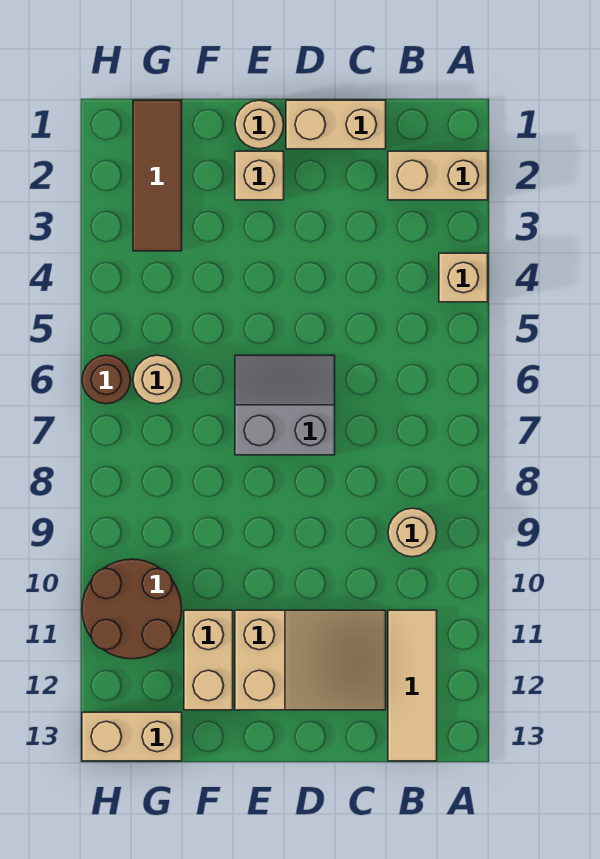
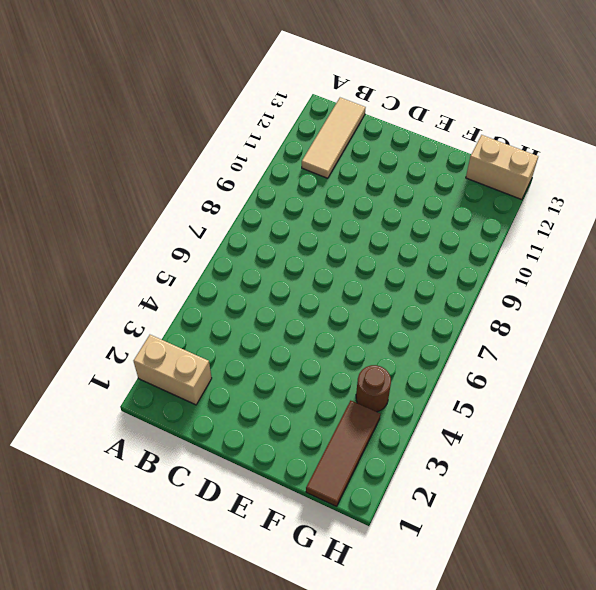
brown 1x1 round brick [356,365,391,412] -> brown 1x1 round brick moved to [82,355,131,404]
none -> tan 1x1 brick [439,253,488,302]
none -> tan 1x1 round brick [388,508,437,557]
none -> tan 1x2 brick [286,100,386,149]

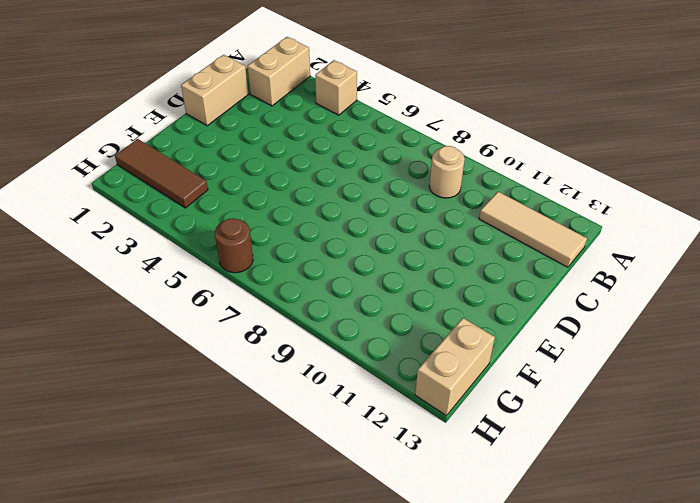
none -> tan 2x3 slope [235,610,386,710]
none -> grey 2x2 slope [235,355,335,455]
none -> tan 1x1 round brick [235,100,284,149]

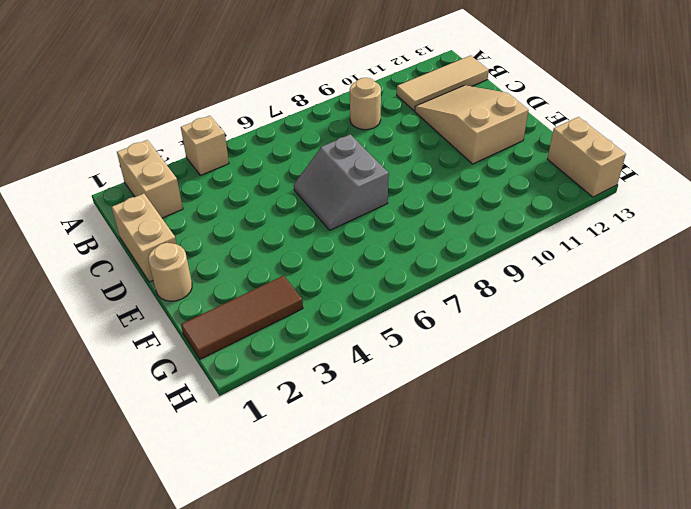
none -> tan 1x1 brick [235,151,284,200]
none -> tan 1x2 brick [184,610,233,710]
none -> tan 1x1 round brick [133,355,182,404]

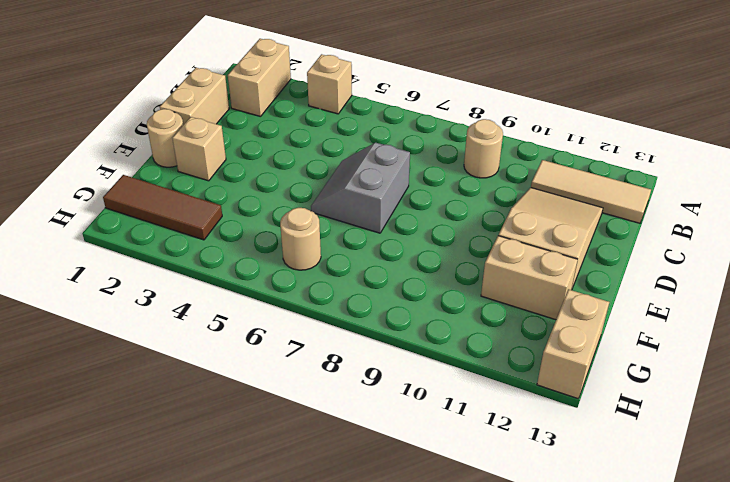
none -> brown 2x2 round brick [82,559,182,659]
none -> brown 1x1 round brick [82,355,131,404]

